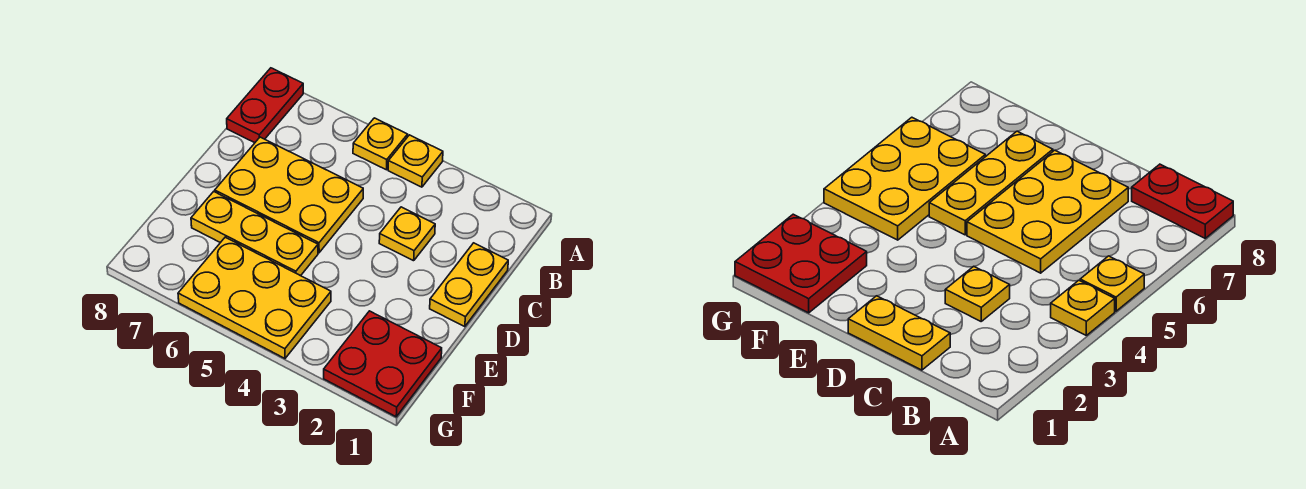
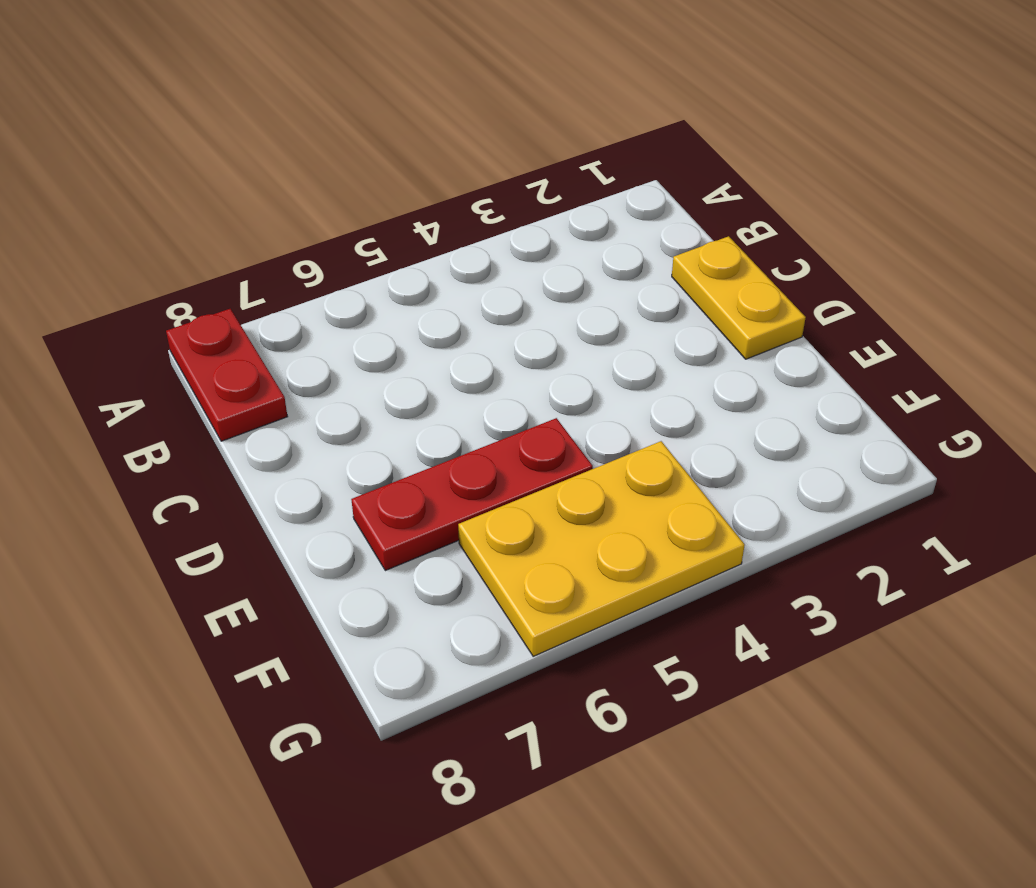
red 1x3 plate [351,418,593,571] -> yellow 1x3 plate [191,192,318,276]
none -> yellow 1x1 plate [388,135,443,187]
none -> yellow 1x1 plate [353,118,408,170]

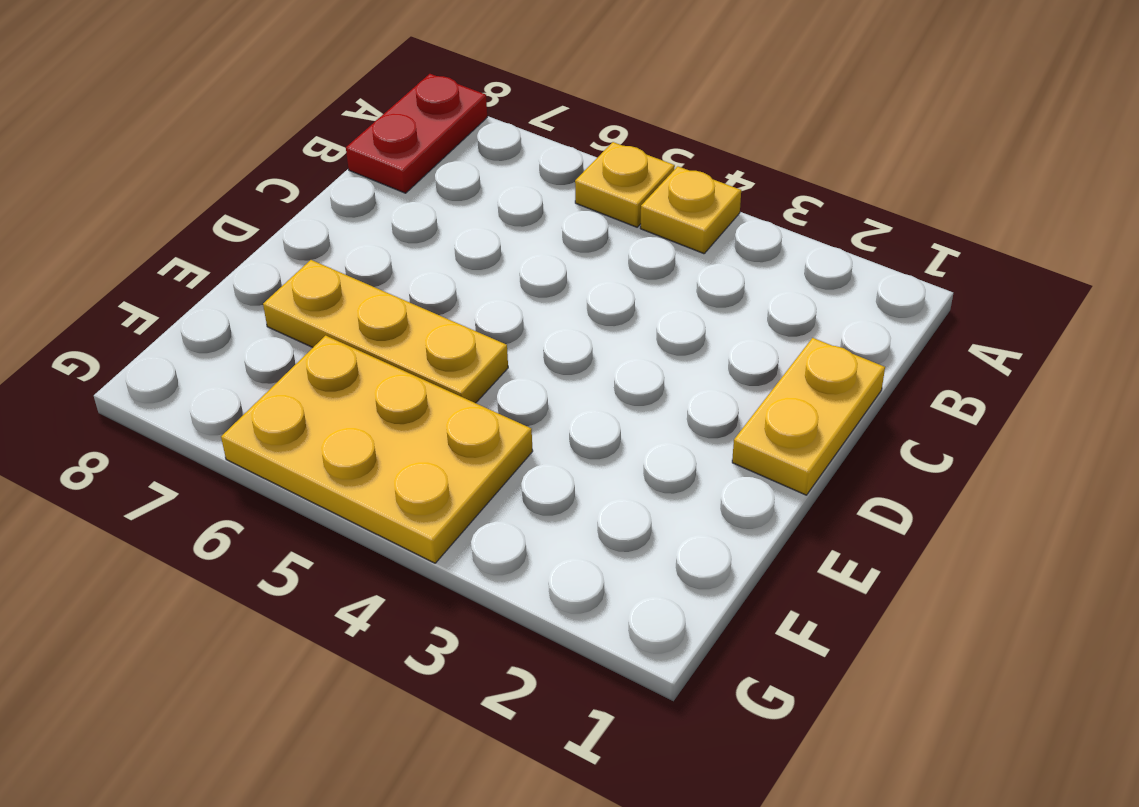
none -> yellow 1x1 plate [379,207,435,261]
none -> yellow 2x3 plate [215,137,363,253]

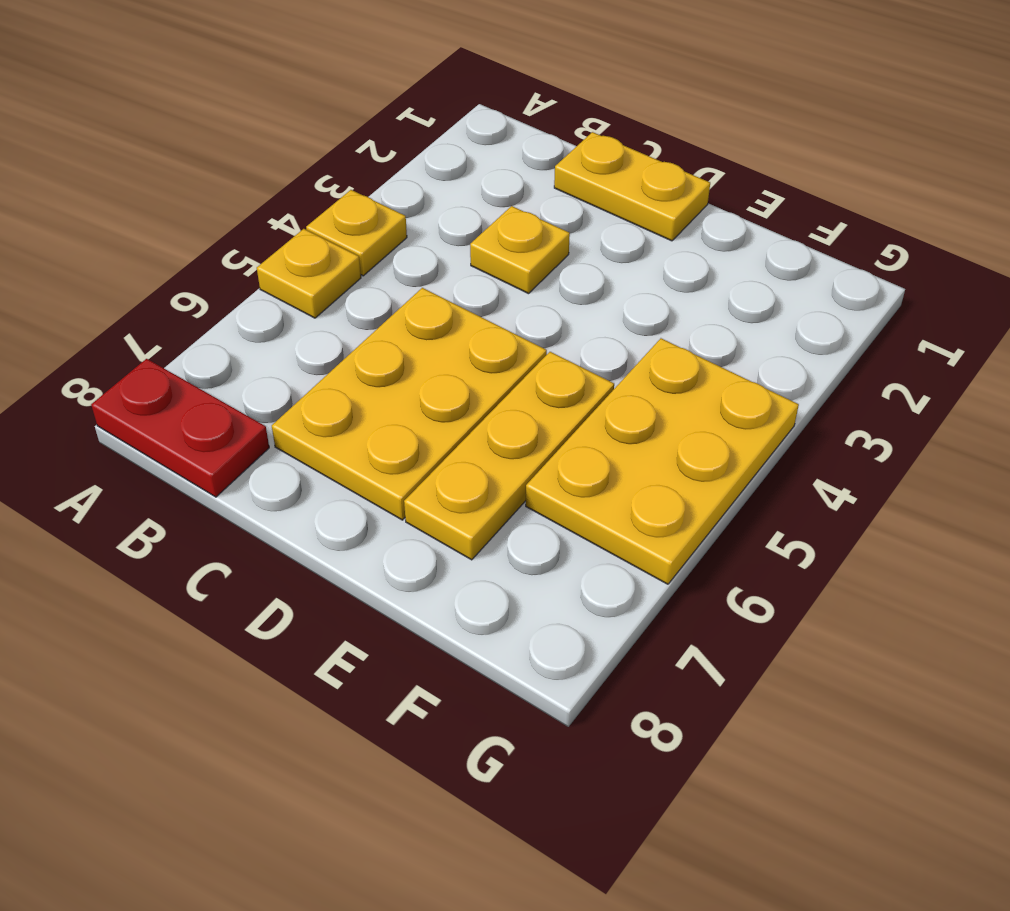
none -> red 2x2 plate [324,311,442,417]

